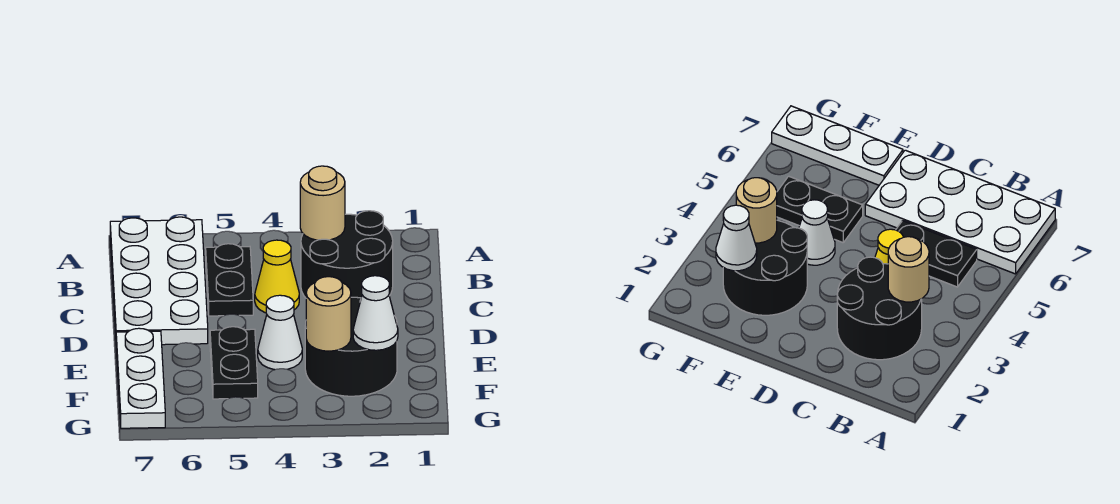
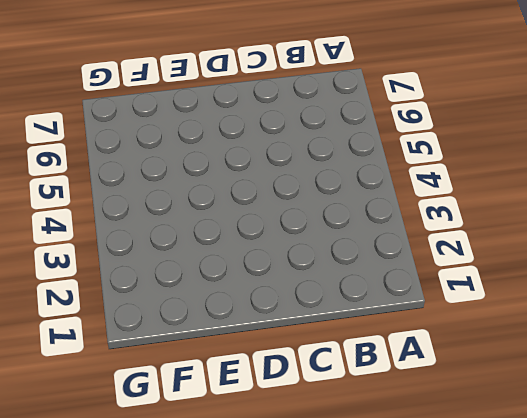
none -> white 2x4 plate [110,217,208,345]
none -> black 2x2 round brick [301,211,393,298]

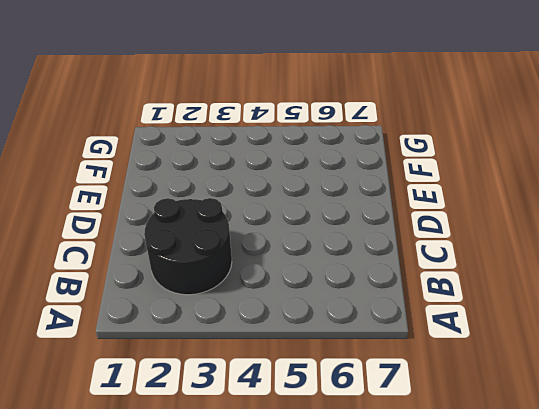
none -> white 2x4 plate [110,217,208,345]
none -> black 1x2 plate [206,244,253,316]

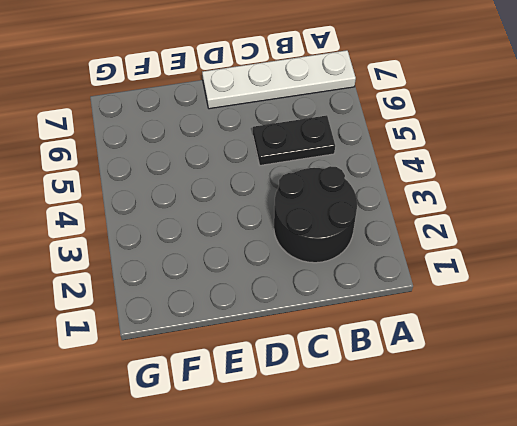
white 1x4 plate [202,50,356,109] -> white 2x4 plate [110,217,208,345]
none -> yellow 1x1 cone [255,240,299,313]
none -> black 2x2 round brick [305,297,397,396]

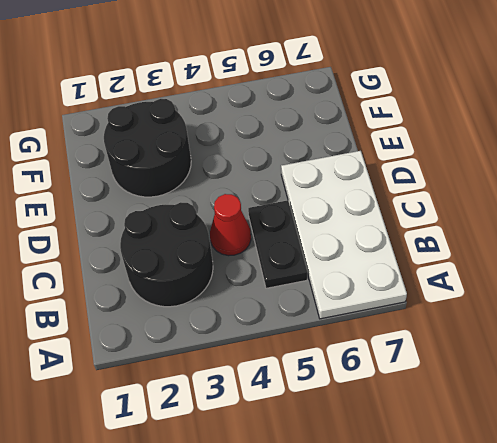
red 1x1 cone [210,194,251,256] -> yellow 1x1 cone [255,240,299,313]
none -> white 1x1 cone [258,295,302,370]
none -> black 1x2 plate [210,327,258,399]

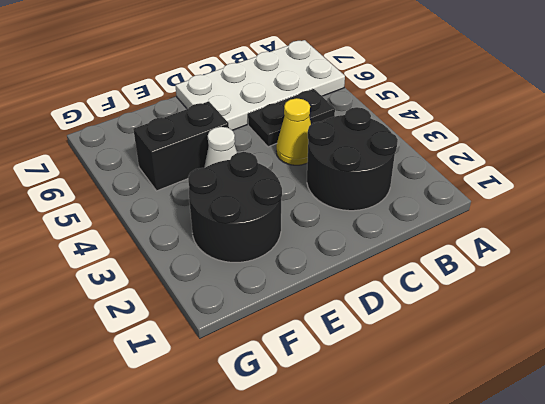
black 1x2 brick [133,101,229,191] -> black 1x2 plate [210,327,258,399]
none -> white 1x3 plate [116,328,165,428]
none -> tan 1x1 round brick [300,166,345,240]

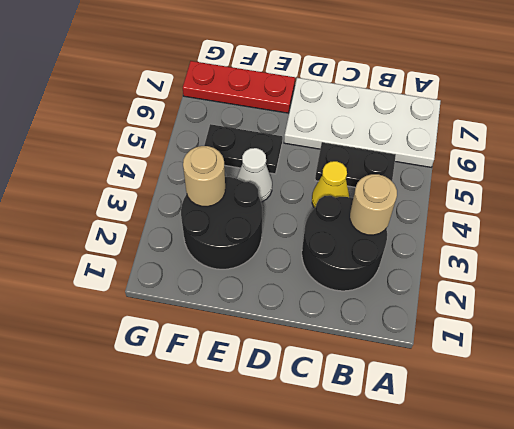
red 1x3 plate [183,61,295,113] -> white 1x3 plate [116,328,165,428]
none -> white 1x1 cone [353,276,398,350]

